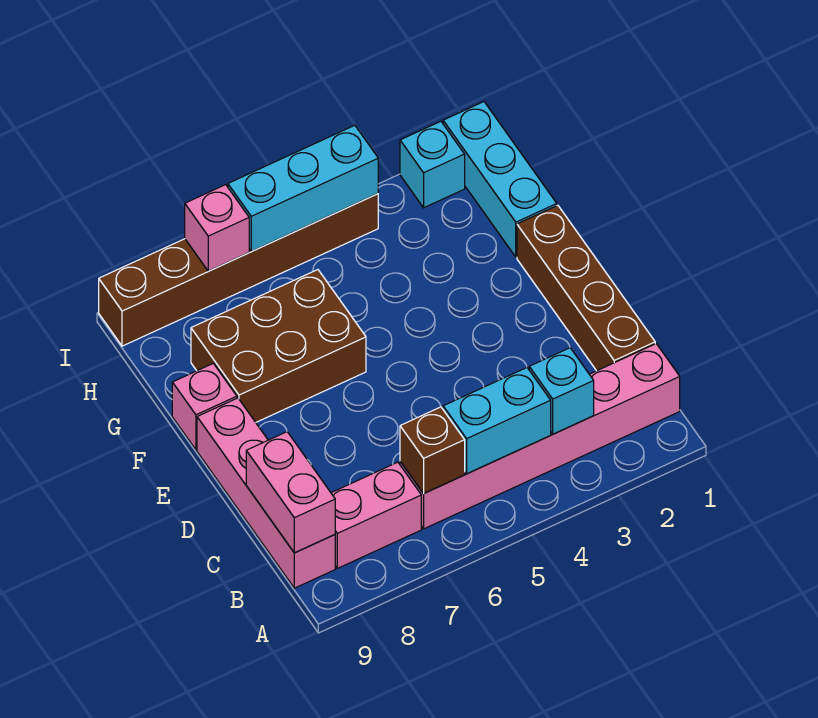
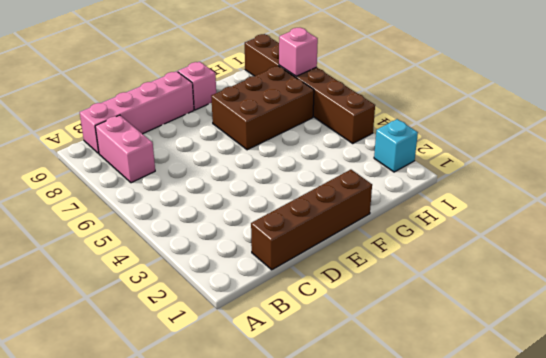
brown 2x3 brick [211,66,314,150] -> brown 2x3 brick turned to [191,270,366,422]
none -> pink 1x6 brick [400,344,680,529]
none -> cyan 1x3 brick [443,102,557,257]
none -> cyan 1x1 brick [529,348,594,434]

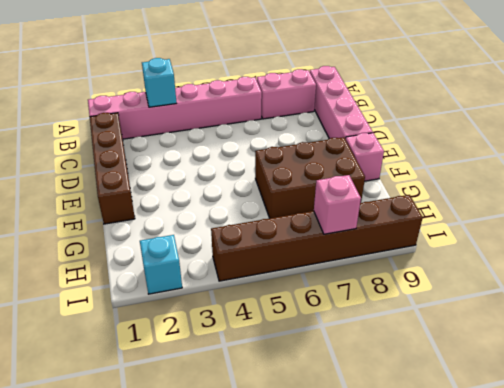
none -> cyan 1x3 brick [443,102,557,257]
none -> cyan 1x2 brick [443,368,551,473]
none -> brown 1x1 brick [400,407,465,494]

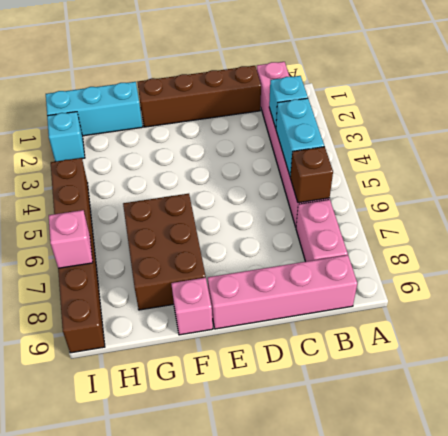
none -> pink 1x2 brick [246,432,335,553]
none -> cyan 1x3 brick [228,125,378,251]

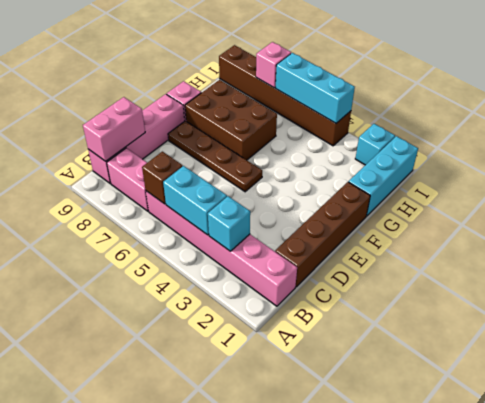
brown 1x4 plate [168,121,262,192] -> none

